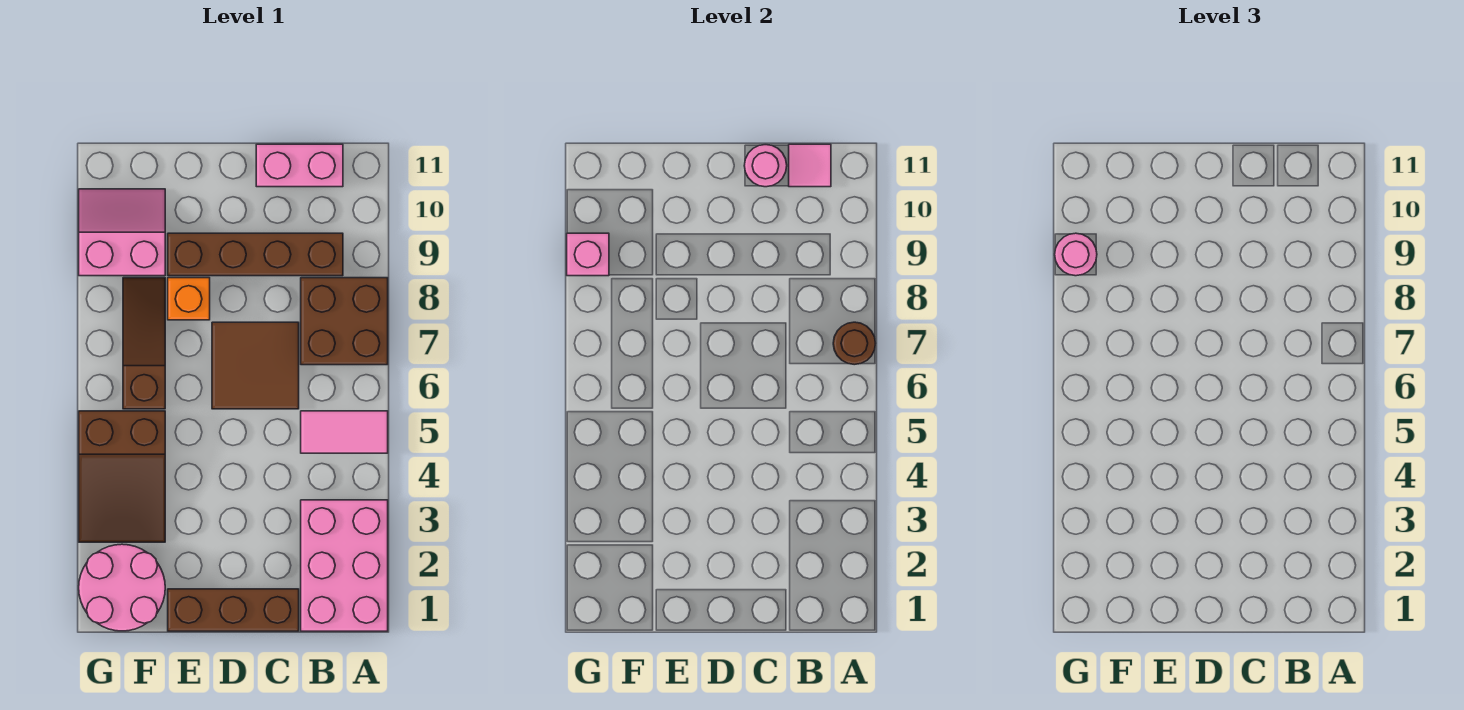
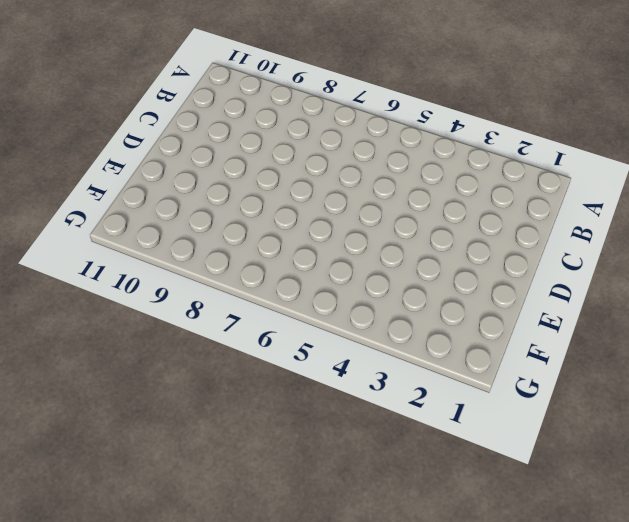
none -> pink 2x3 brick [301,500,388,631]
none -> pink 1x2 tile [301,411,388,453]
none -> brown 2x2 brick [301,278,388,365]

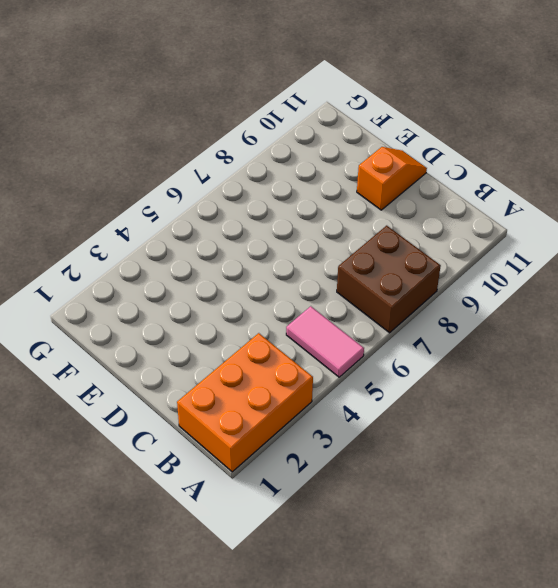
orange 2x3 brick [177,333,313,472] -> pink 2x3 brick [301,500,388,631]
orange 1x2 slope [357,147,427,210] -> none
none -> brown 1x4 brick [168,233,343,276]
none -> pink 1x2 brick [256,144,343,187]
none -> brown 1x3 brick [168,589,299,631]

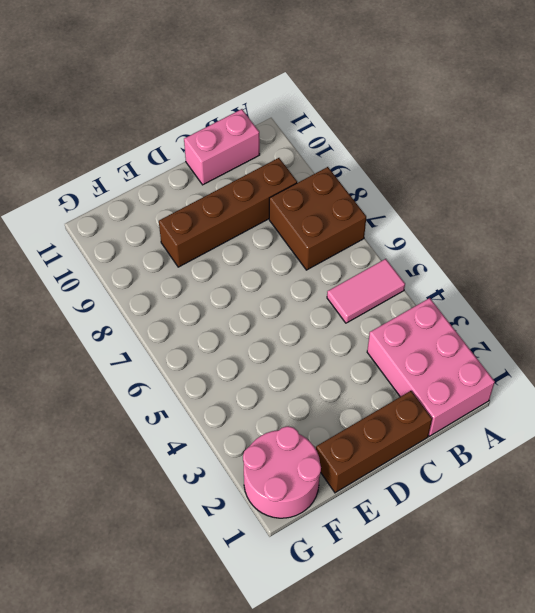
none -> brown 2x2 tile [212,322,299,409]
none -> orange 1x1 brick [168,278,210,320]
none -> brown 2x3 slope [79,411,165,542]

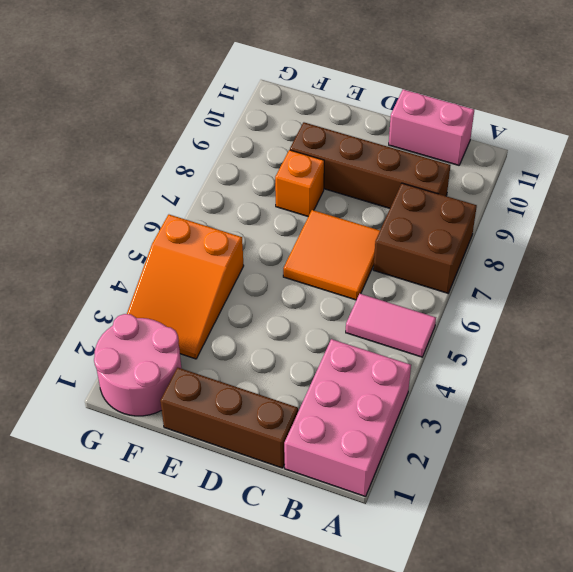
orange 2x2 tile [283,210,380,300] -> brown 2x2 tile [212,322,299,409]
orange 2x3 slope [127,215,244,359] -> brown 2x3 slope [79,411,165,542]
none -> brown 1x3 slope [123,278,165,409]
none -> pink 2x2 slope [79,189,165,276]
none -> brown 1x1 round brick [833,322,876,365]

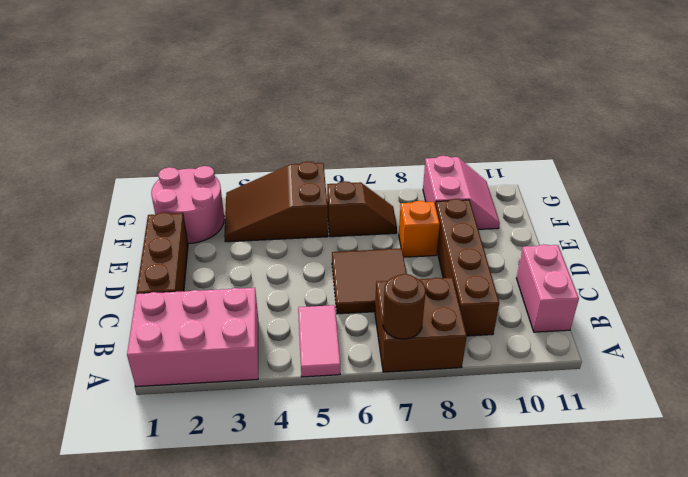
brown 1x2 slope [327,181,397,237] -> brown 1x3 slope [123,278,165,409]
none -> pink 1x1 tile [789,144,831,187]
none -> pink 1x1 round brick [744,145,787,187]
none -> pink 1x1 brick [567,233,609,276]

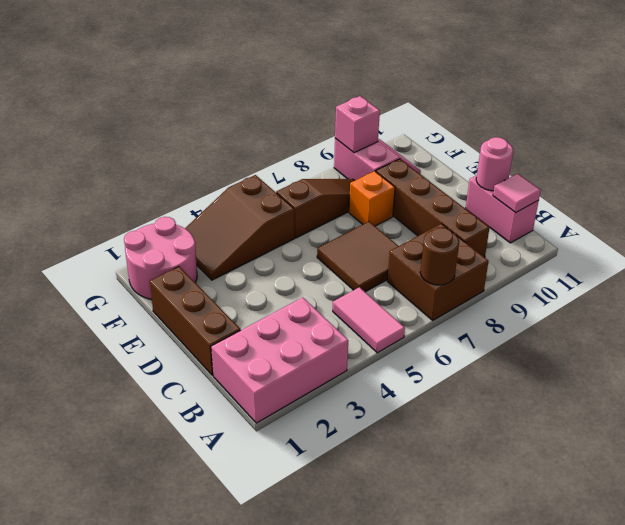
none -> pink 1x1 round brick [1055,233,1097,276]

